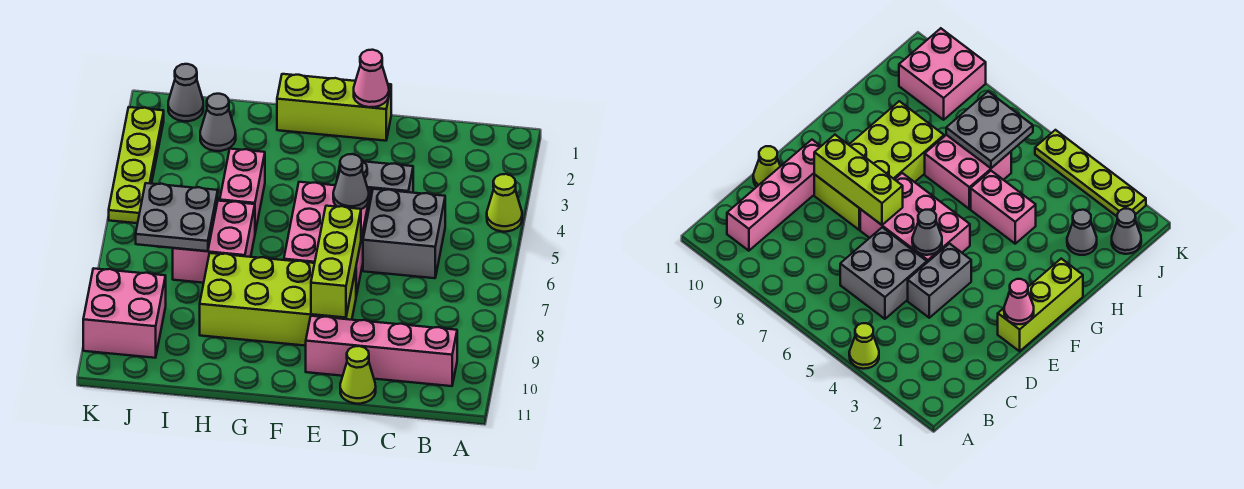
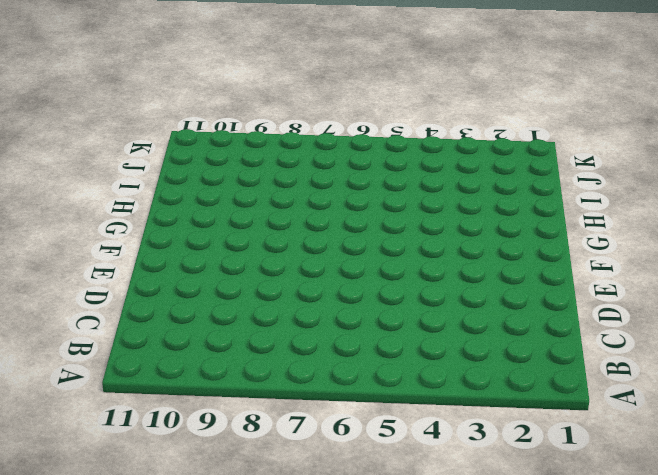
none -> lime 1x1 cone [487,174,522,232]
none -> pink 1x4 brick [306,316,457,386]
none -> grey 2x2 brick [363,189,445,278]

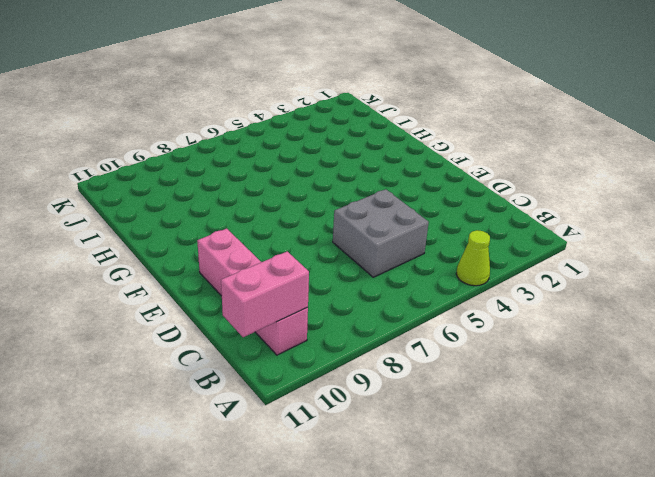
pink 1x2 brick [221,251,309,337] -> pink 1x2 brick moved to [220,149,265,232]
none -> grey 1x2 brick [337,161,413,196]
none -> lime 1x1 cone [340,346,376,404]
none -> lime 1x3 brick [277,74,391,141]

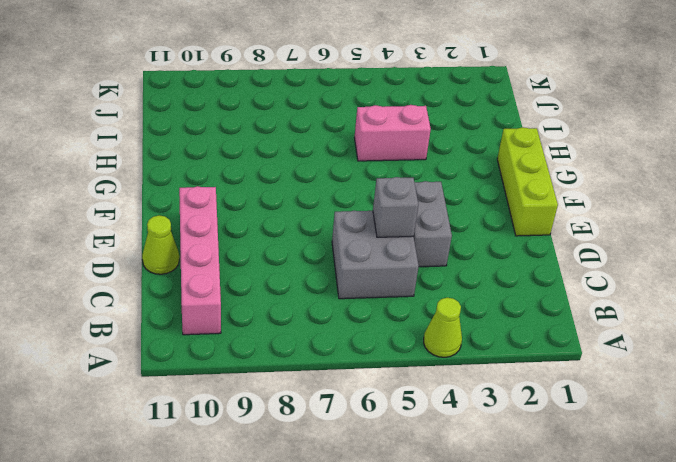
grey 1x1 brick [373,177,418,237] -> none
none -> pink 2x3 brick [284,182,371,296]
none -> lime 2x4 brick [200,253,356,346]
none -> pink 2x2 brick [173,201,255,283]

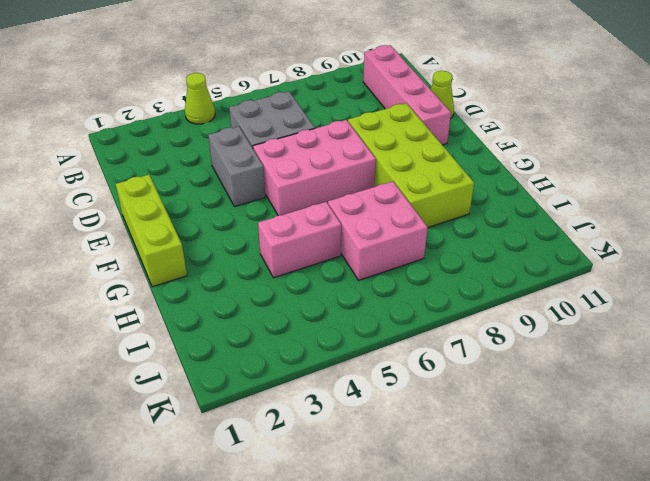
none -> grey 1x1 cone [200,94,236,151]
none -> grey 1x1 cone [168,64,203,121]
none -> pink 2x2 brick [83,268,166,358]

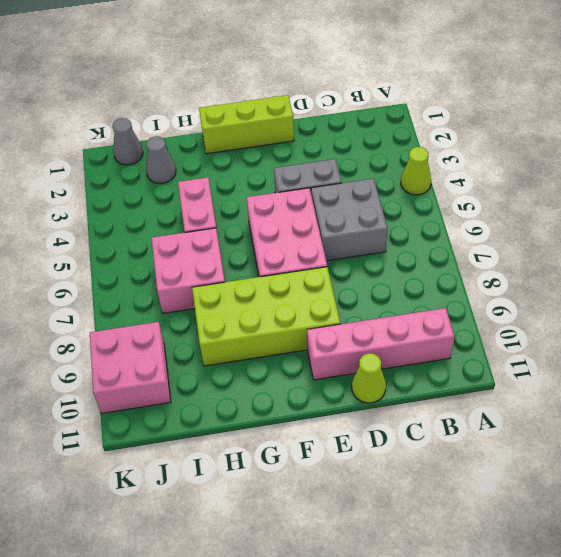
none -> lime 1x4 plate [109,107,164,223]
none -> pink 1x1 cone [354,50,389,107]
none -> grey 1x1 cone [333,154,369,209]

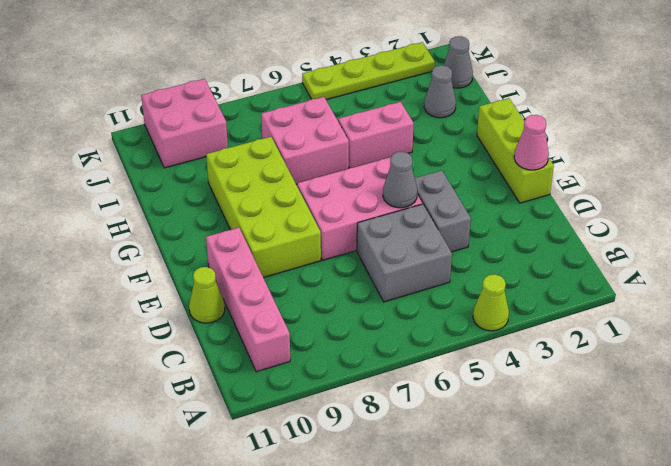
none -> lime 1x3 brick [311,206,361,318]
none -> grey 2x2 plate [136,183,218,251]

